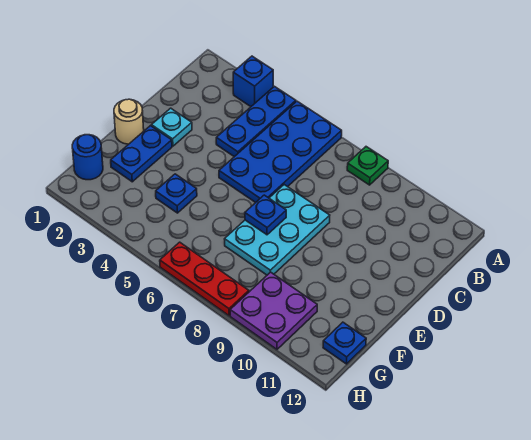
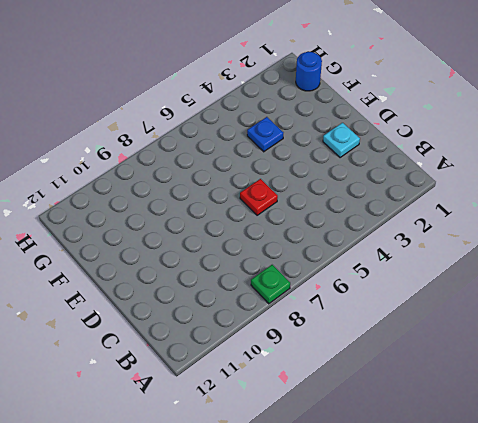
red 1x1 plate [240,179,278,215] -> blue 2x4 plate [219,101,342,203]
none -> blue 1x1 brick [233,56,273,106]
none -> blue 1x3 plate [216,86,296,157]
none -> cyan 2x3 plate [225,185,330,275]

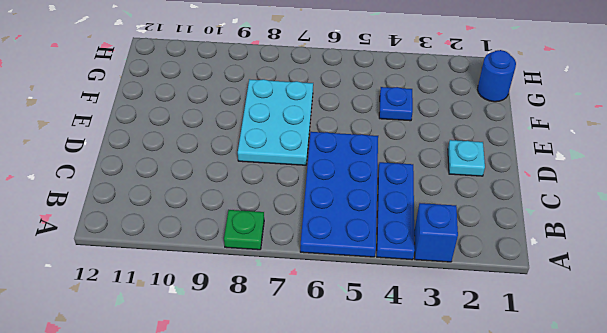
none -> tan 1x1 round brick [114,99,144,144]
none -> blue 1x2 plate [111,126,172,182]
none -> purple 2x2 plate [230,272,317,349]

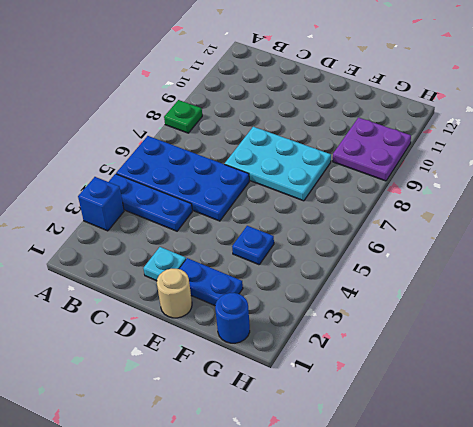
none -> blue 1x1 plate [323,322,366,364]
none -> red 1x3 plate [160,242,249,316]
none -> blue 1x1 plate [245,195,286,235]

